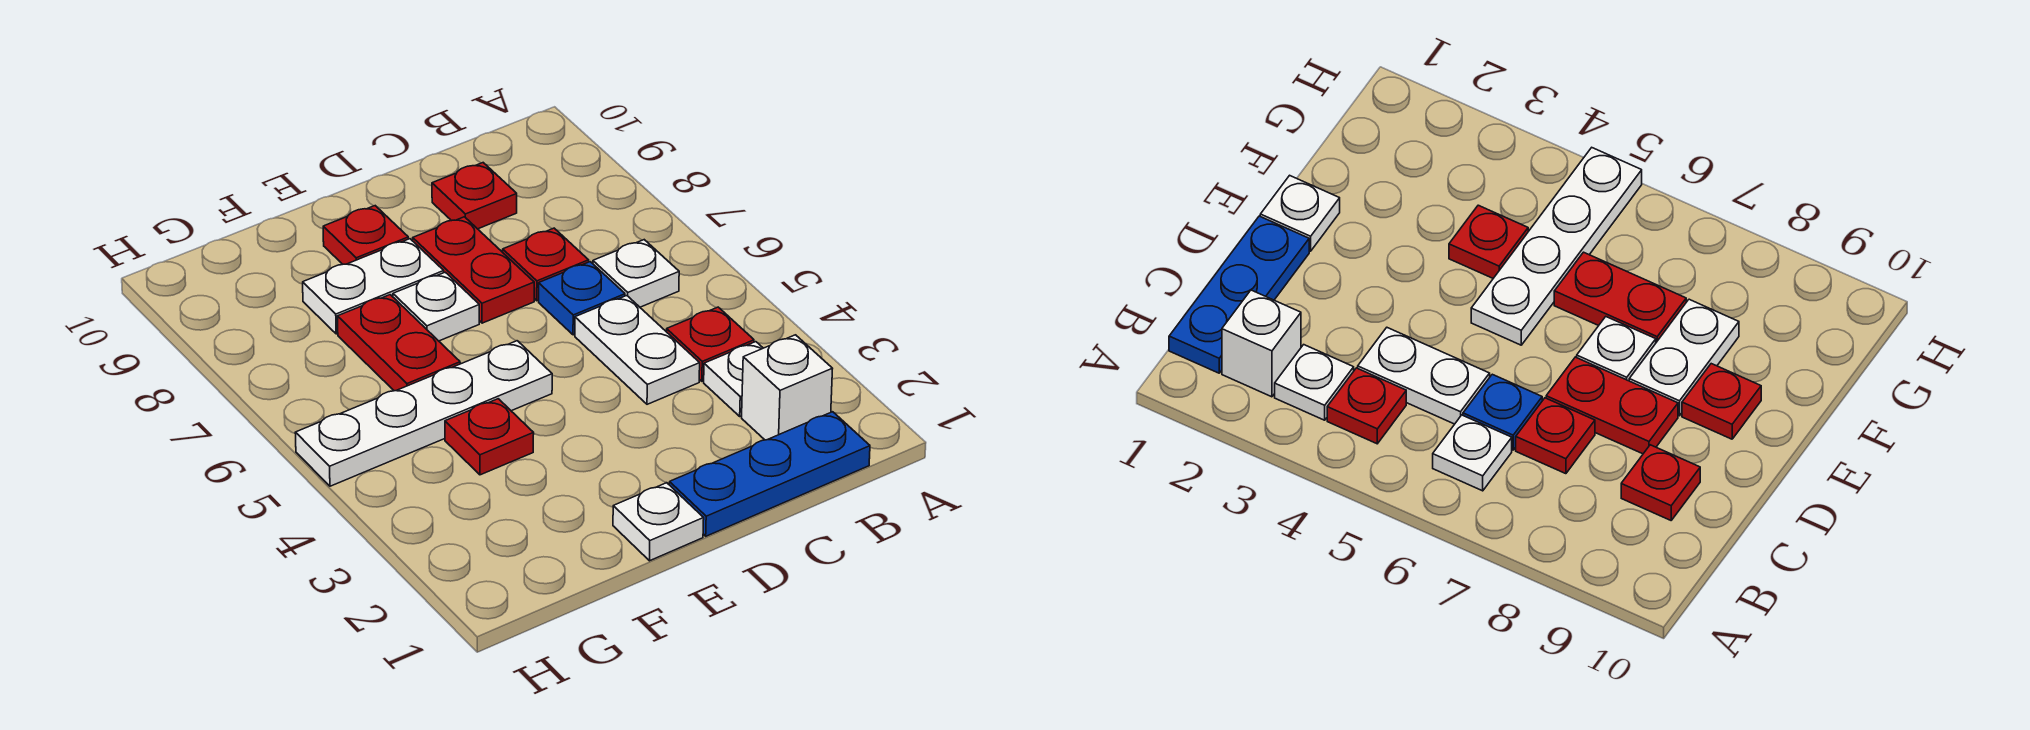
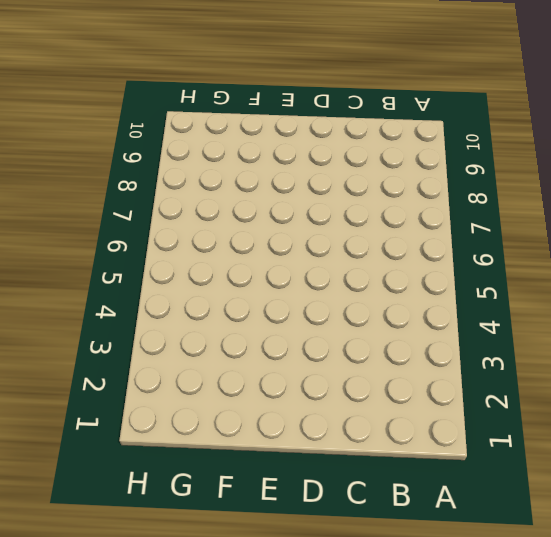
none -> blue 1x3 plate [669,412,870,536]
none -> white 1x1 brick [742,335,833,440]
none -> white 1x1 plate [704,342,763,416]

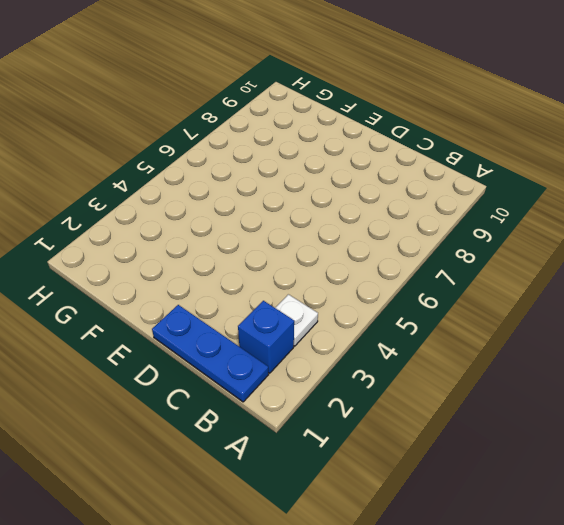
blue 1x1 brick [238,301,294,373] -> white 1x1 brick [742,335,833,440]
none -> red 1x1 plate [667,307,754,381]
none -> white 1x1 plate [593,240,679,307]
none -> white 1x2 plate [575,296,700,404]

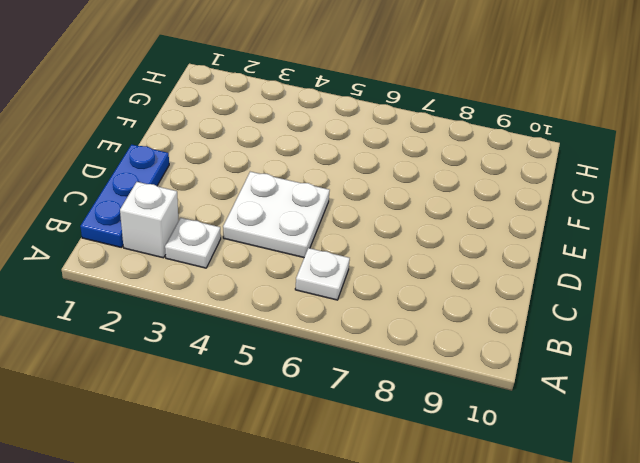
white 2x2 plate [223,172,330,258] -> white 1x2 plate [575,296,700,404]
none -> red 1x1 plate [667,307,754,381]
none -> blue 1x1 plate [539,262,625,335]
none -> red 1x1 plate [503,228,589,301]

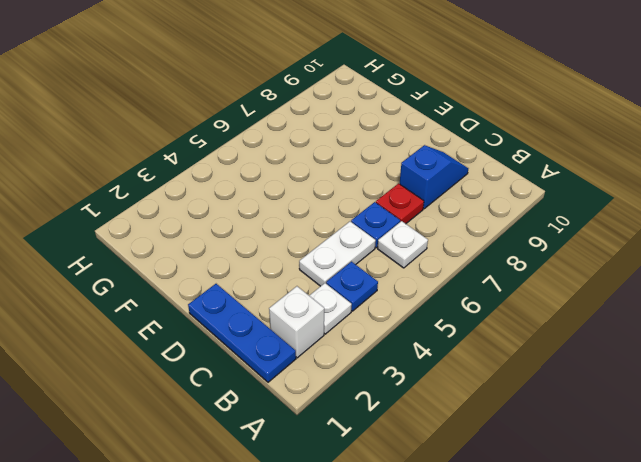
blue 1x1 plate [326,262,378,311] -> red 1x1 plate [667,307,754,381]
blue 1x2 slope [400,145,468,209] -> red 1x1 plate [432,163,517,229]
none -> red 1x2 plate [413,217,534,323]
none -> white 1x1 plate [613,483,704,561]
none -> white 1x4 plate [295,341,552,486]

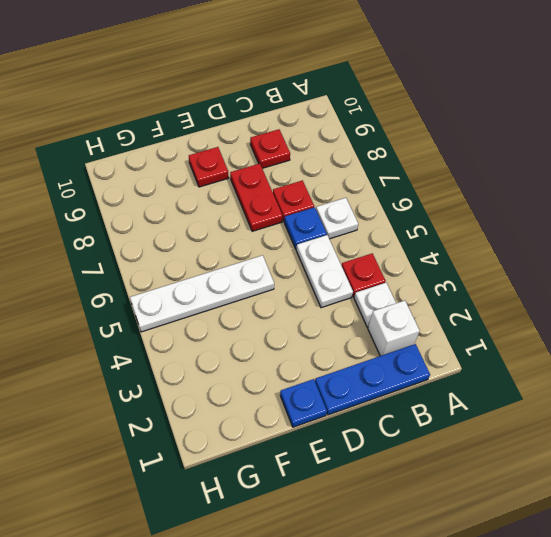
blue 1x1 plate [280,379,327,427] -> white 1x1 plate [613,483,704,561]
none -> white 1x1 plate [393,272,479,341]
none -> white 1x2 plate [303,239,444,334]
none -> red 1x1 plate [445,399,534,475]

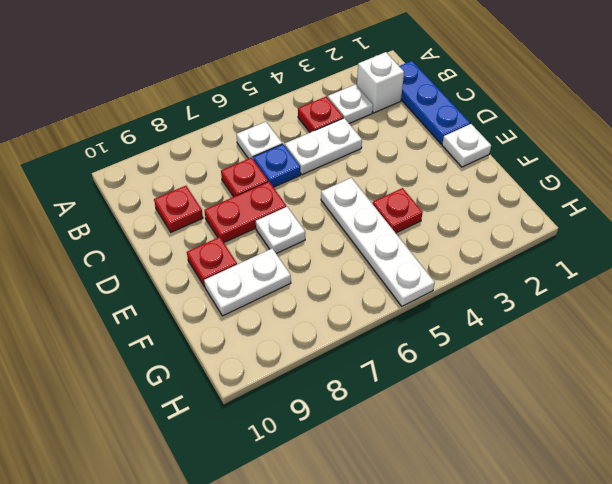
white 1x2 plate [204,248,291,316] -> white 1x2 plate turned to [303,239,444,334]
none -> red 1x2 plate [338,295,460,391]

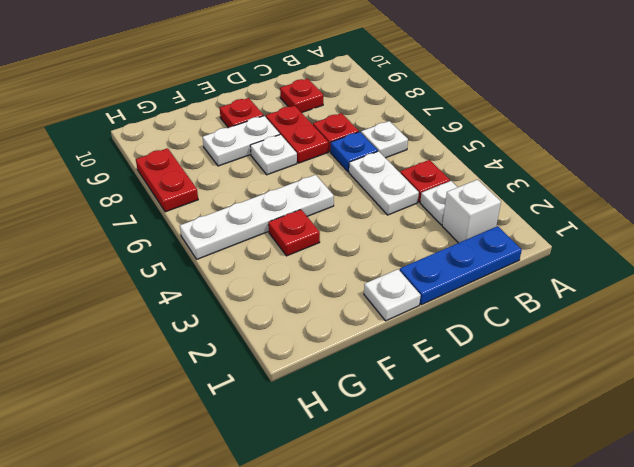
red 1x2 plate [136,148,198,212] -> red 1x2 plate moved to [338,295,460,391]

